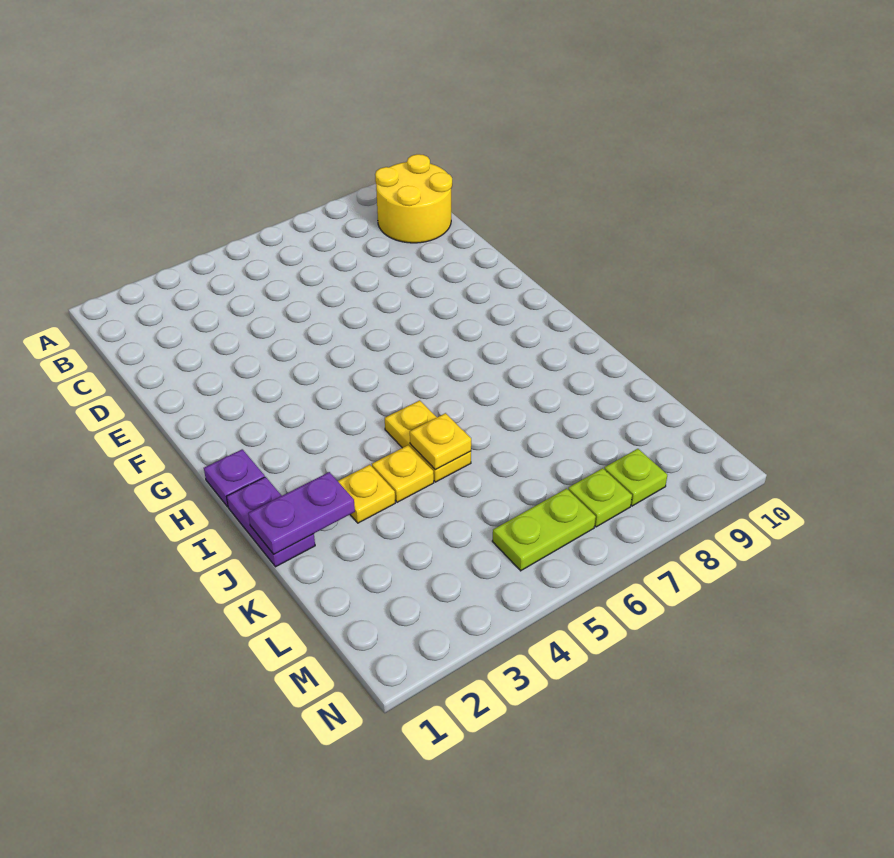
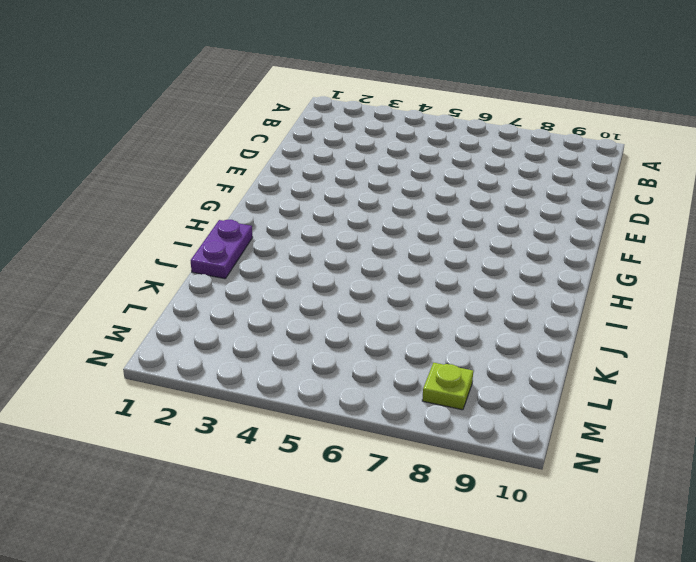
none -> yellow 2x2 round brick [375,154,452,243]
none -> purple 1x1 plate [204,449,265,507]

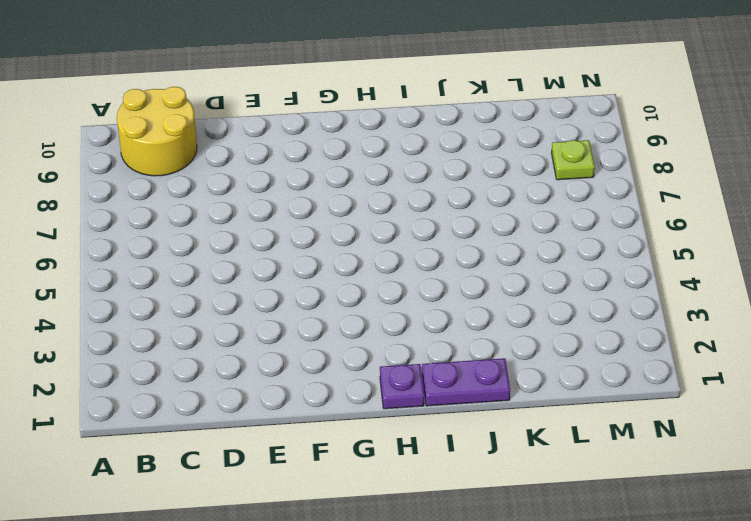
none -> yellow 1x2 plate [385,400,471,482]
none -> yellow 1x1 plate [338,465,395,523]

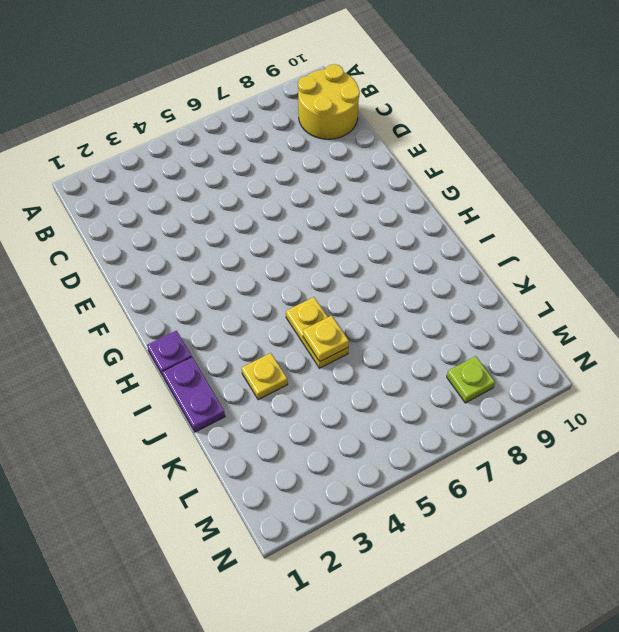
none -> yellow 1x1 plate [372,445,434,502]
none -> lime 1x2 plate [492,489,596,571]

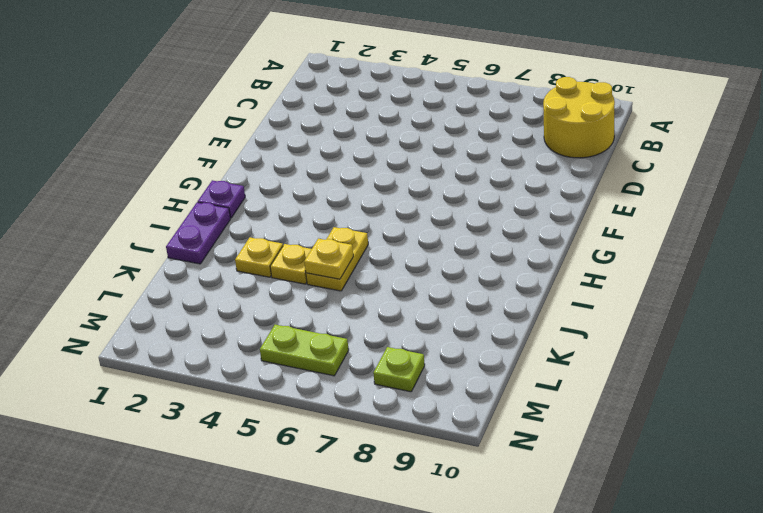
none -> lime 1x1 plate [568,468,632,527]
none -> purple 1x2 plate [248,472,355,554]

